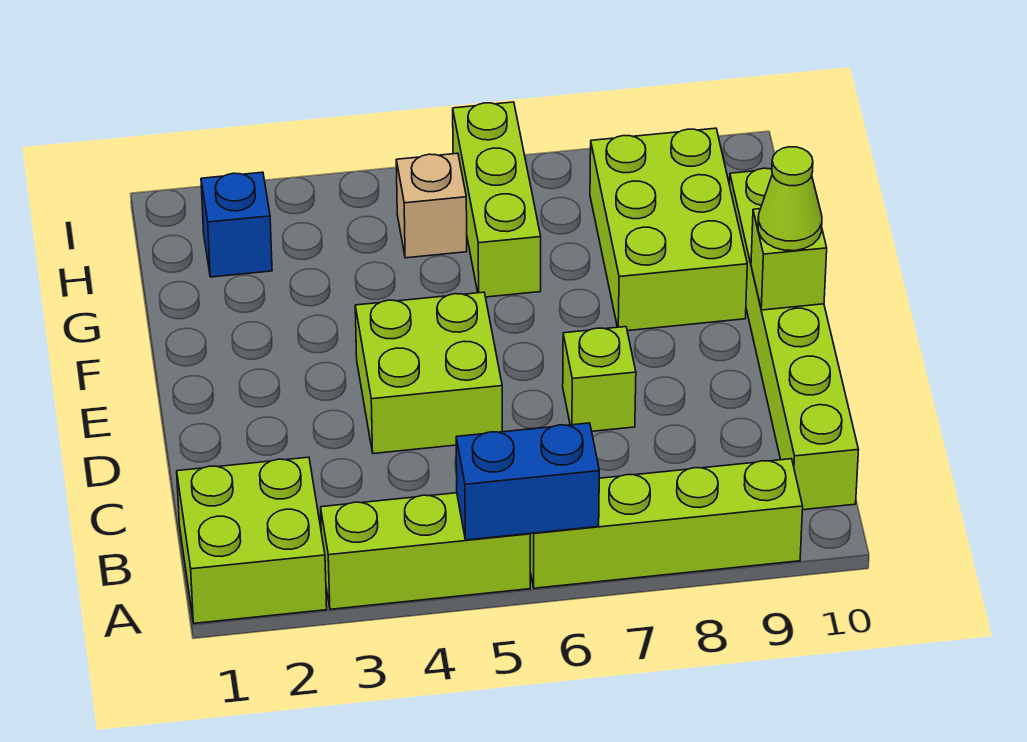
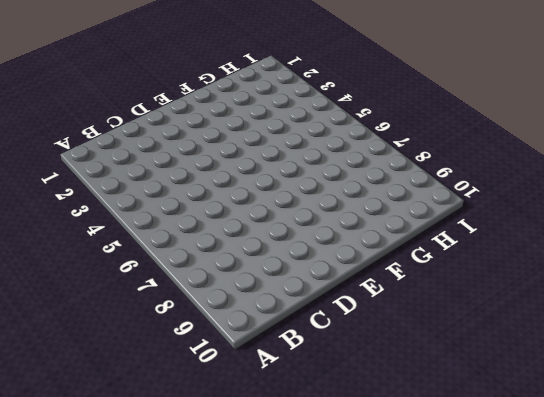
none -> lime 2x2 brick [177,457,327,623]
none -> lime 1x3 brick [321,493,530,609]
none -> lime 1x4 brick [530,459,803,588]

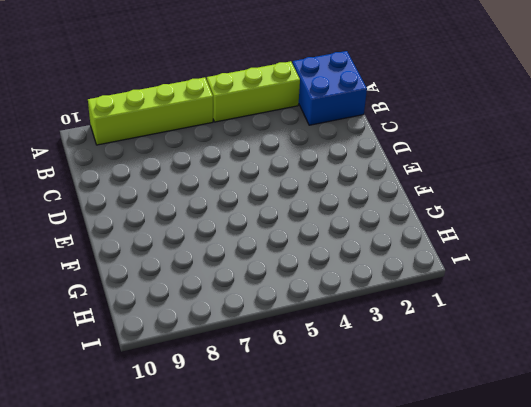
blue 2x2 brick [292,51,367,125] -> lime 2x2 brick [177,457,327,623]
none -> lime 1x6 brick [730,168,858,510]
none -> lime 2x2 brick [355,292,502,454]
none -> lime 1x1 brick [563,327,636,431]

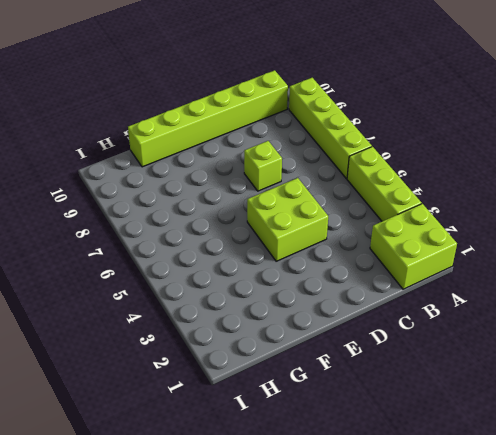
none -> lime 2x3 brick [590,128,747,331]
none -> lime 1x3 brick [453,102,541,297]
none -> blue 1x1 brick [201,172,272,277]

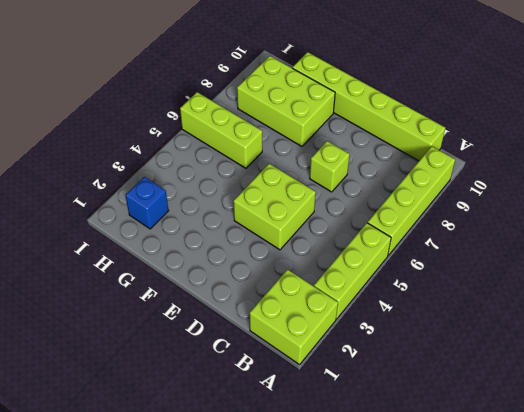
none -> tan 1x1 brick [396,153,467,258]
none -> blue 1x2 brick [456,423,599,540]
none -> lime 1x1 brick [751,209,827,310]

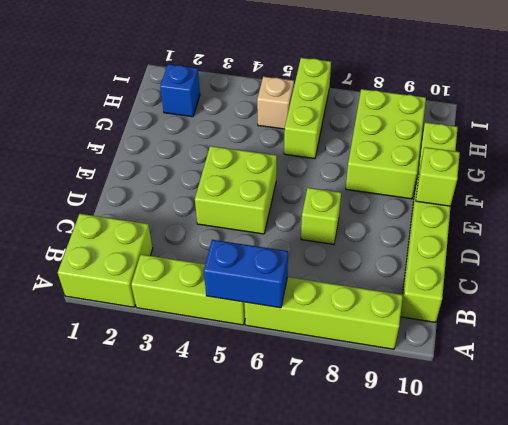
none -> lime 1x1 cone [758,147,822,251]

